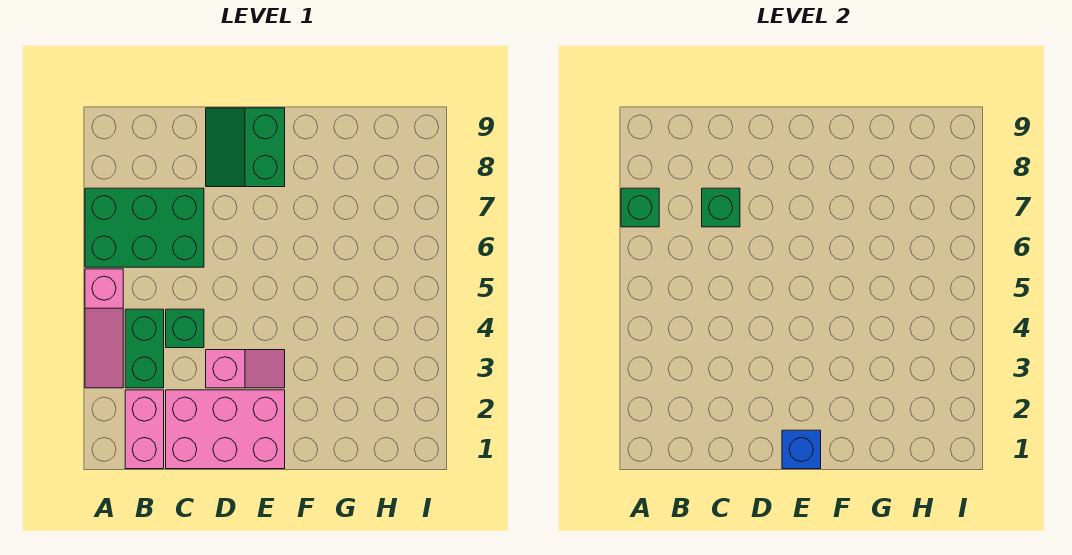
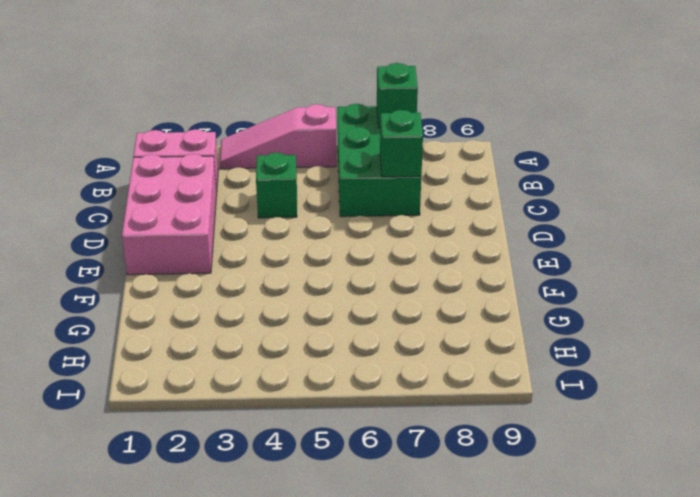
none -> green 1x2 brick [125,309,164,388]
none -> pink 1x2 slope [206,350,285,388]

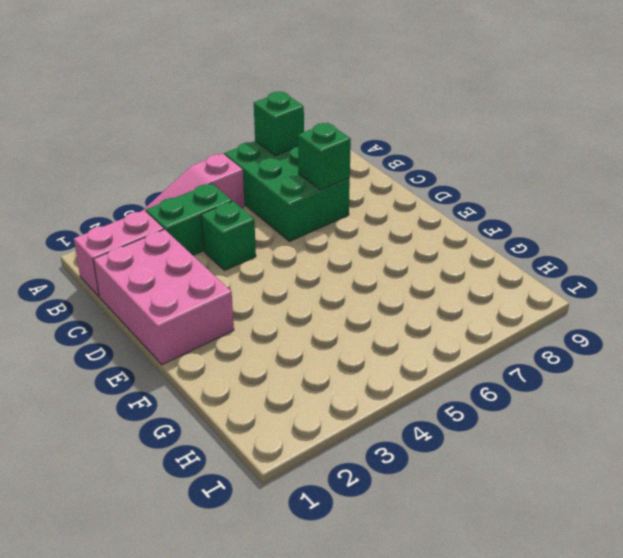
none -> pink 1x2 slope [206,350,285,388]
none -> green 2x2 slope [206,108,285,187]

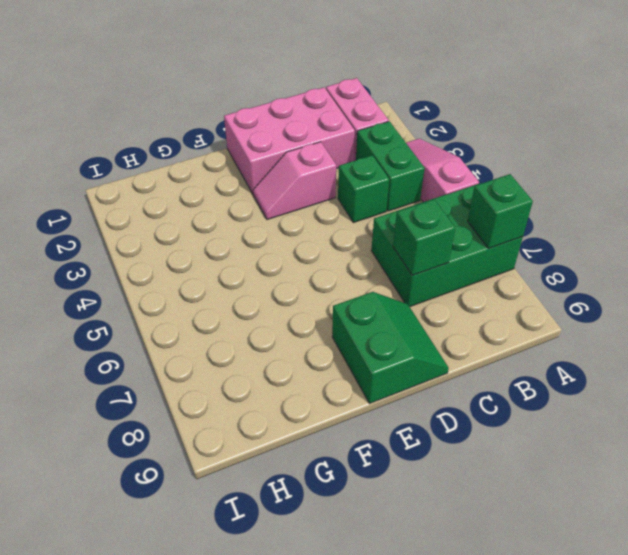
none -> blue 1x1 brick [782,430,821,469]

